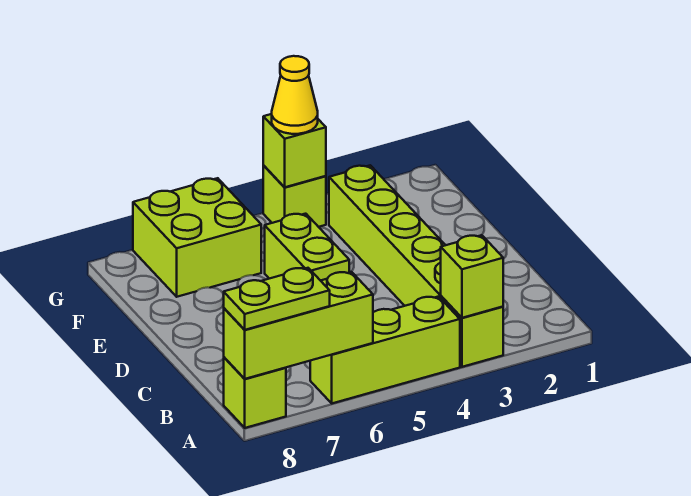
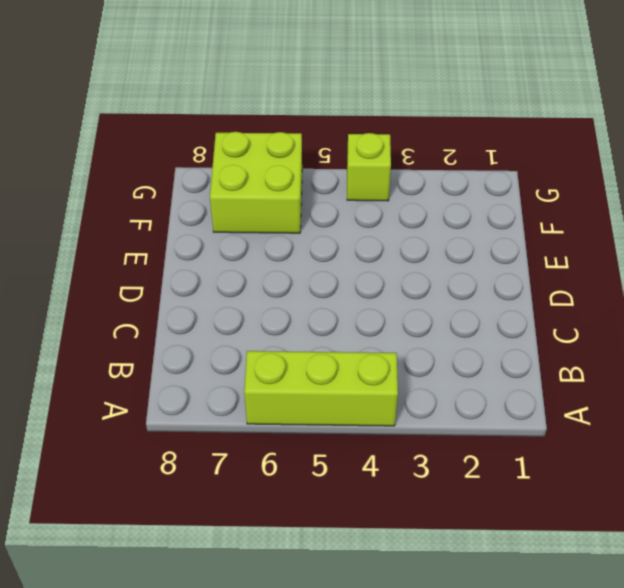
none -> lime 1x6 brick [329,165,503,367]
none -> lime 1x1 brick [224,357,286,428]

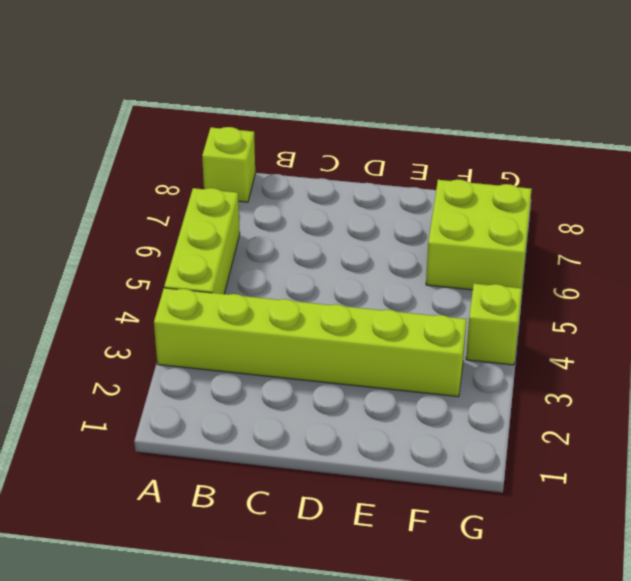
none -> lime 1x2 brick [265,214,349,281]
none -> lime 1x1 brick [441,235,503,318]

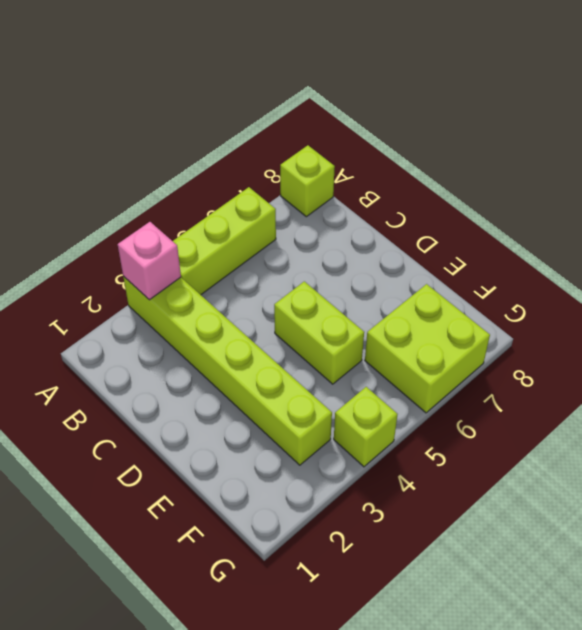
pink 1x1 brick [118,222,181,300] -> lime 1x1 brick [441,235,503,318]
none -> lime 1x3 brick [224,272,373,379]
none -> lime 1x1 brick [263,114,326,187]

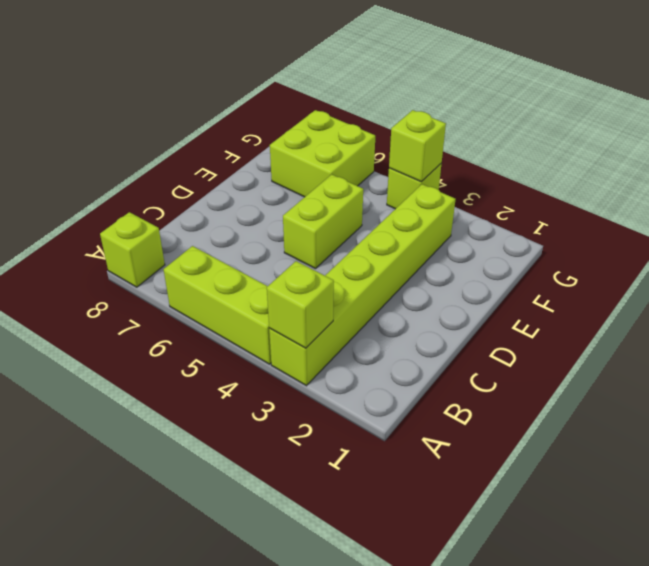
none -> lime 1x3 brick [224,272,373,379]
none -> lime 1x2 plate [224,268,330,330]

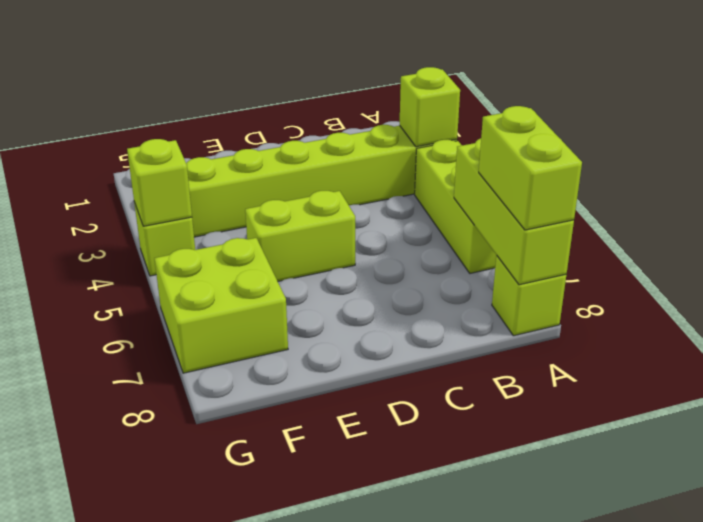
lime 1x2 brick [479,106,582,230] -> lime 1x2 plate [224,268,330,330]
none -> yellow 1x1 cone [272,56,318,134]

